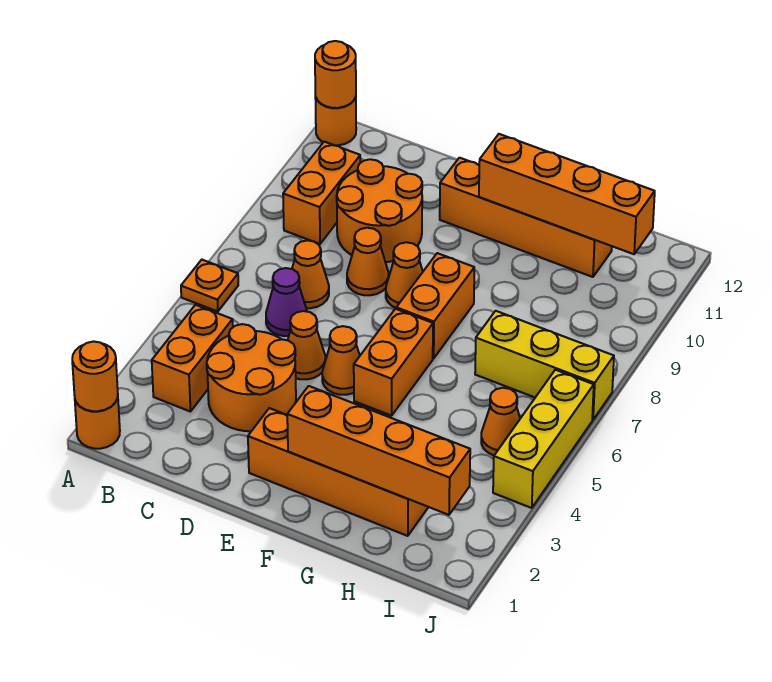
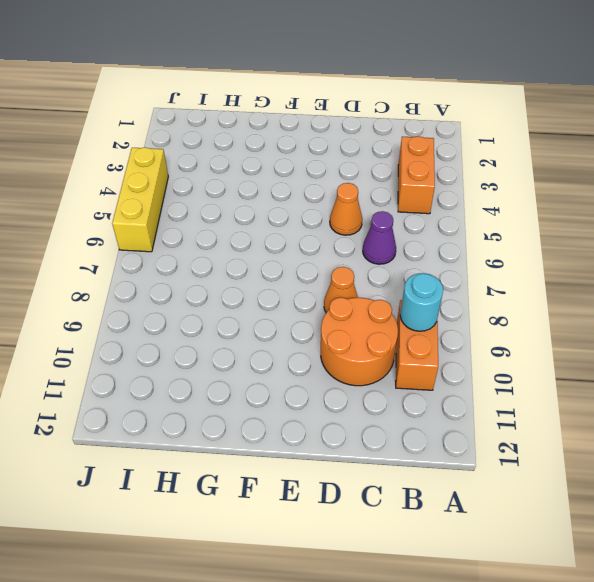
cyan 1x1 round brick [400,273,443,331] -> none
none -> orange 1x1 round brick [75,398,120,449]
none -> orange 1x1 plate [181,260,238,312]
none -> orange 1x1 round brick [315,97,356,145]

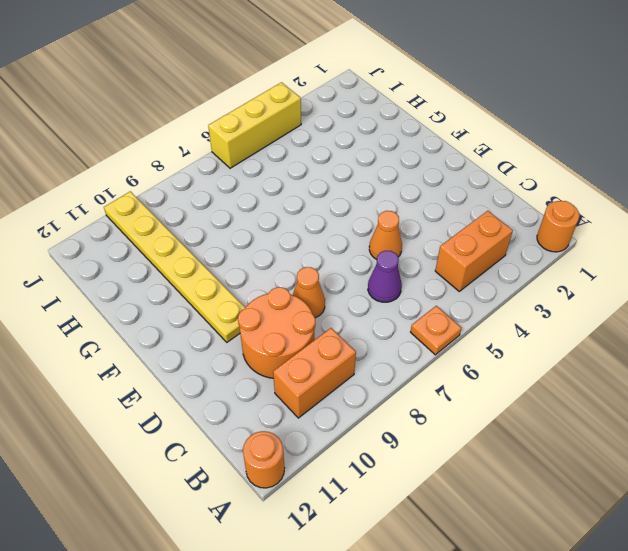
yellow 1x6 plate [104,191,245,342] -> none
none -> orange 2x2 round brick [207,324,296,431]
none -> orange 1x1 cone [292,240,329,308]
none -> orange 1x4 brick [248,408,428,536]

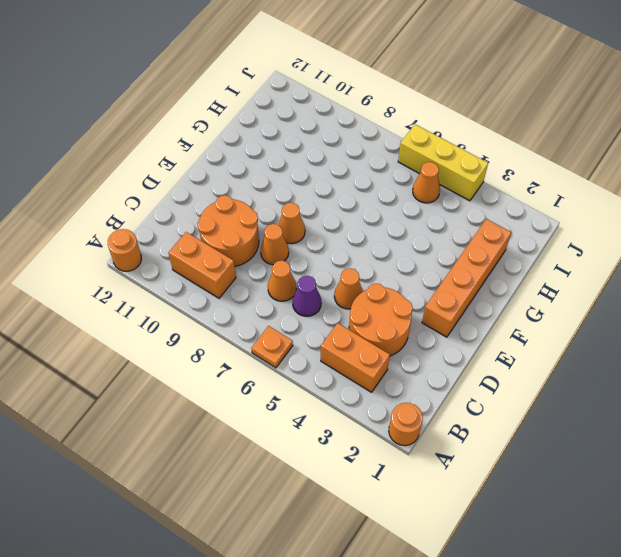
none -> orange 1x1 cone [322,326,360,395]
none -> orange 1x4 brick [440,158,612,277]
none -> orange 1x2 brick [354,309,433,416]

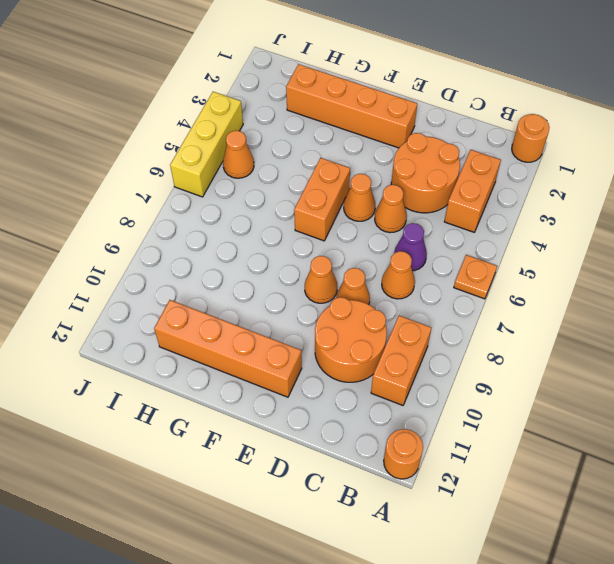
none -> orange 1x2 brick [396,253,474,358]
none -> yellow 1x3 brick [475,311,614,420]
none -> orange 1x1 round brick [72,341,118,411]

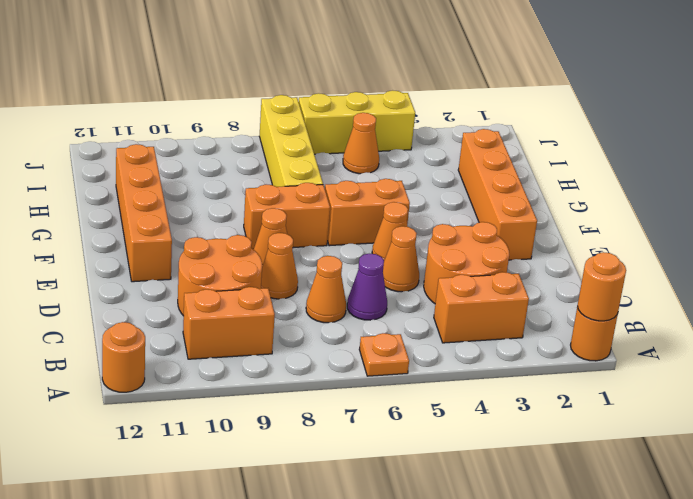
yellow 1x4 brick [259,95,323,187] -> yellow 1x3 brick [475,311,614,420]
none -> orange 1x1 round brick [315,41,356,108]
none -> orange 1x4 brick [287,386,470,515]
none -> orange 1x4 brick [479,134,655,254]

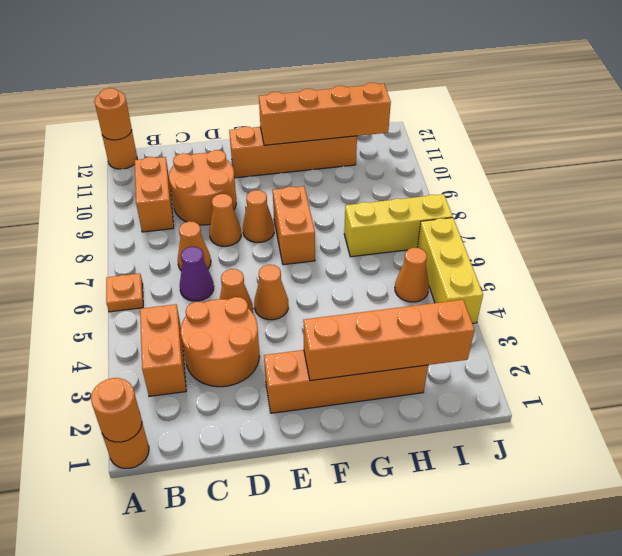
none -> orange 1x2 brick [354,309,433,416]

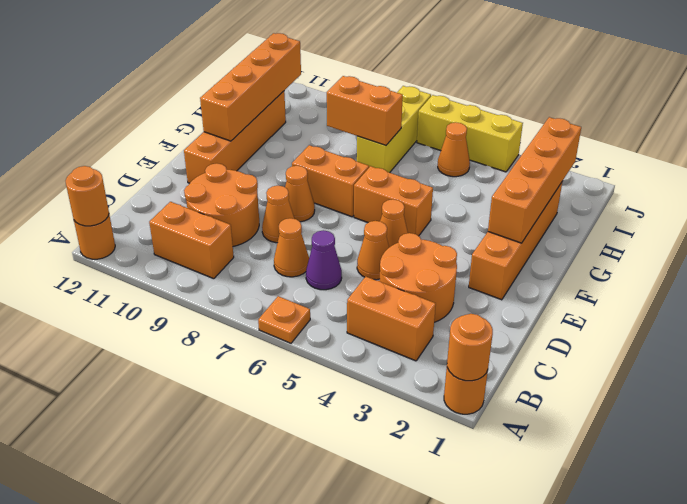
orange 1x2 brick [327,76,403,145] -> none

